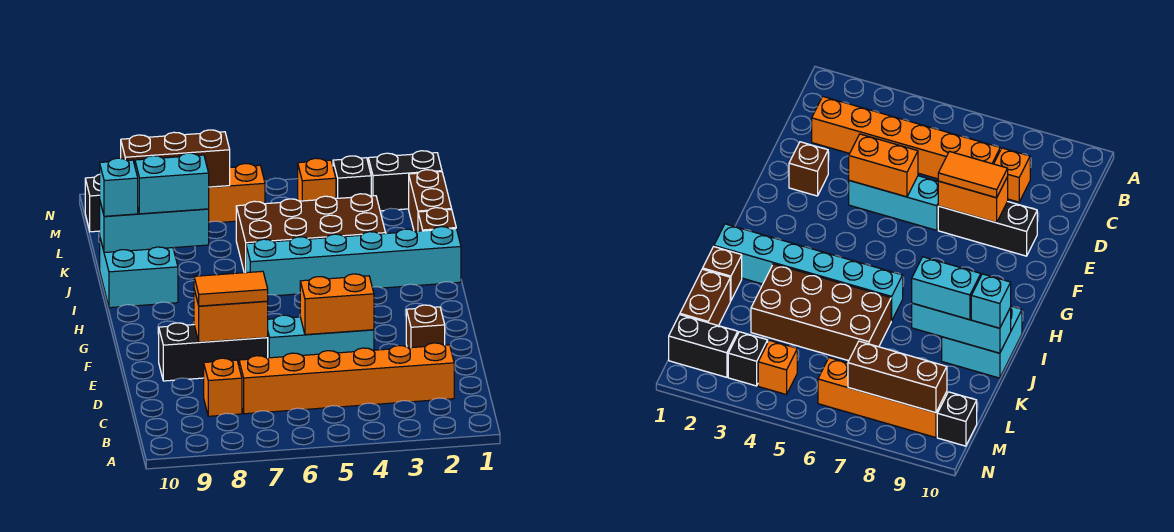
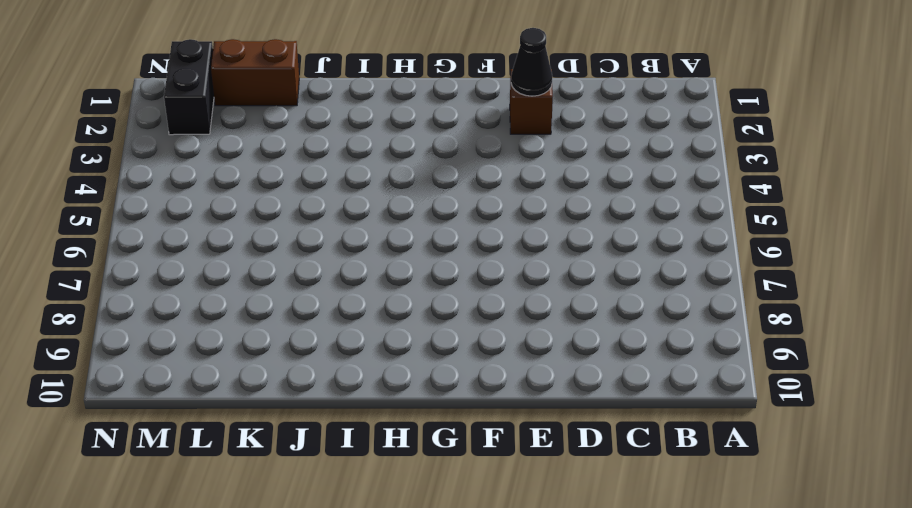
black 1x1 cone [511,28,552,96] -> none
none -> orange 1x6 brick [239,343,454,414]
none -> orange 1x1 brick [204,358,242,416]
none -> cyan 1x3 brick [267,315,374,358]

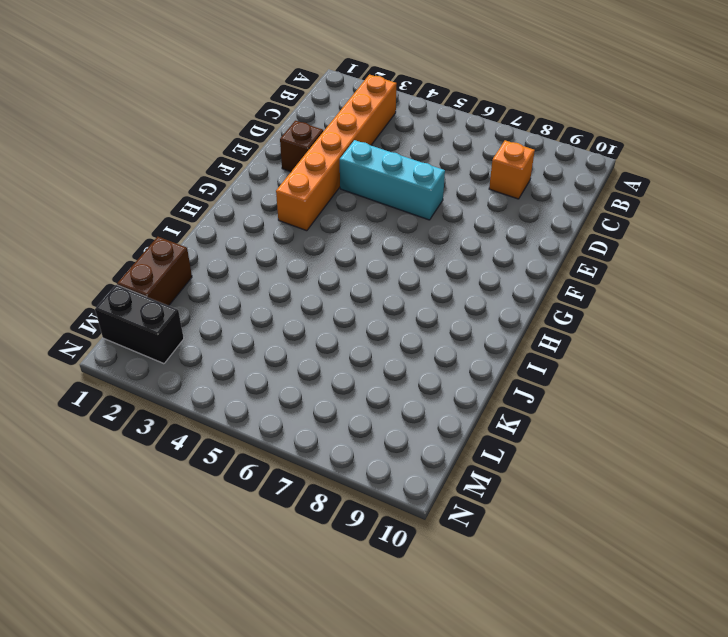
orange 1x6 brick [276,75,397,231] -> orange 1x6 brick turned to [239,343,454,414]
none -> black 1x3 brick [159,323,268,381]
none -> cyan 1x6 brick [246,227,461,296]
none -> cyan 2x2 brick [100,239,178,308]

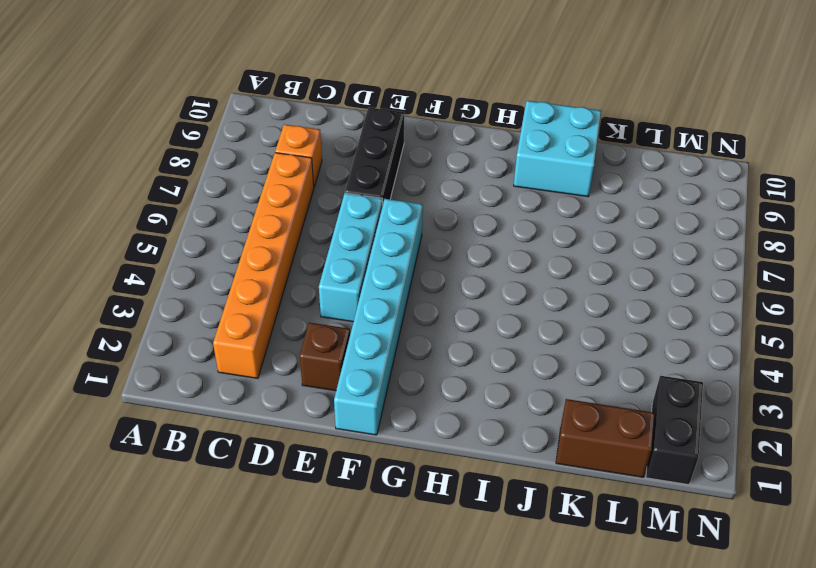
cyan 1x6 brick [334,199,423,435] -> cyan 1x6 brick moved to [246,227,461,296]
none -> brown 1x1 brick [418,208,456,231]
none -> brown 2x4 brick [236,194,386,273]
none -> black 1x1 brick [333,156,371,198]

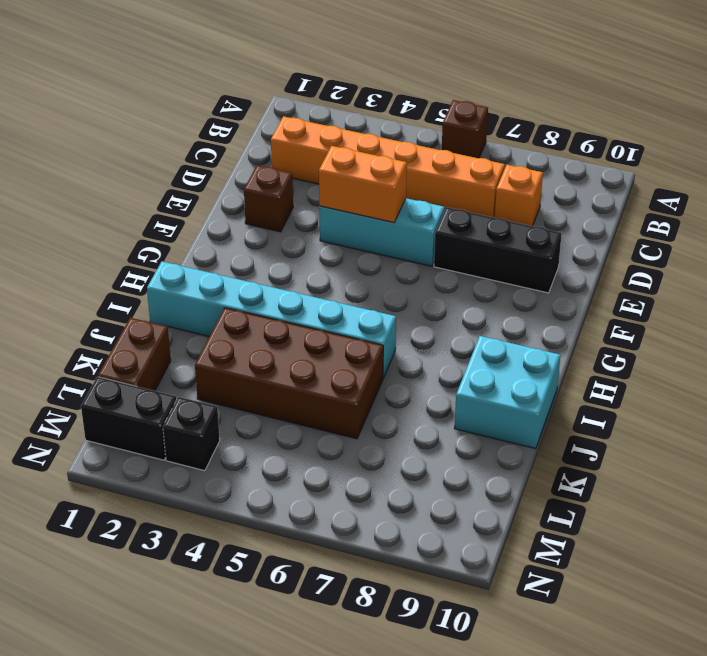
brown 1x1 brick [442,100,488,158] -> brown 1x1 brick moved to [418,208,456,231]
none -> orange 1x1 brick [298,158,336,201]
none -> orange 1x4 brick [209,164,265,222]
none -> black 1x1 brick [85,174,100,232]

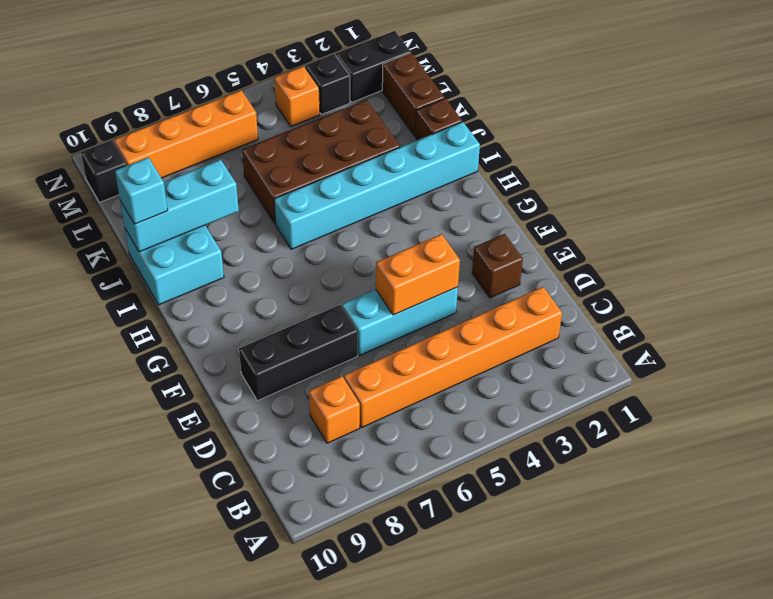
none -> orange 1x2 brick [194,290,268,342]
none -> brown 1x3 brick [121,130,230,187]
none -> orange 1x2 tile [194,271,268,306]

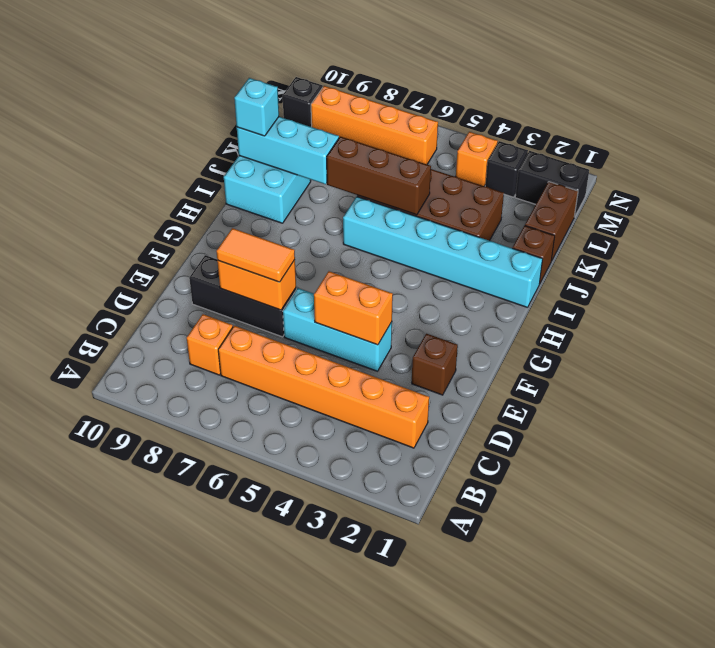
brown 1x3 brick [327,137,431,215] -> brown 1x3 brick moved to [121,130,230,187]
none -> cyan 1x2 brick [135,153,209,214]

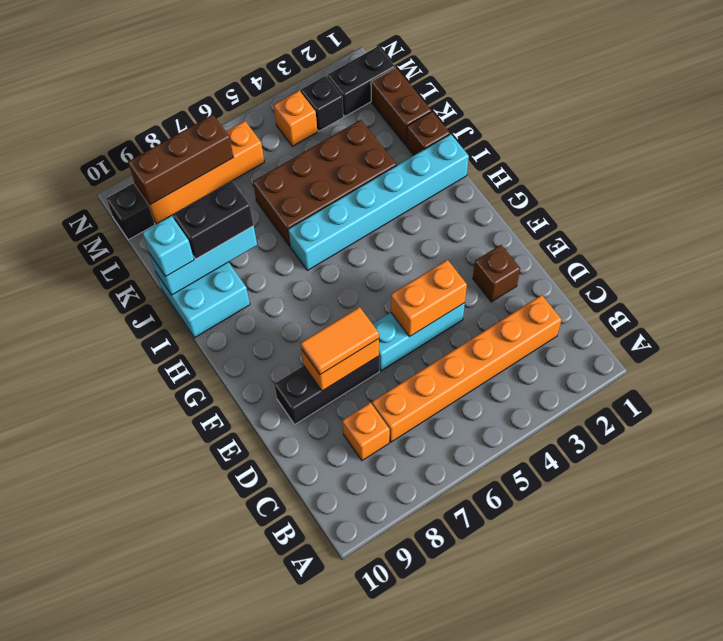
black 1x2 brick [173,181,254,259] -> cyan 1x2 brick [135,153,209,214]

